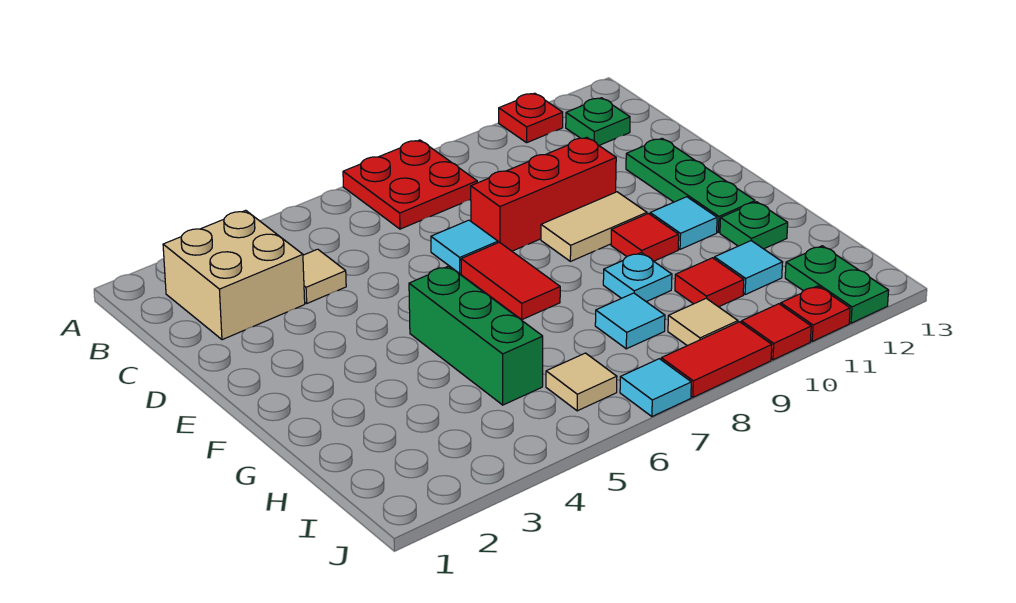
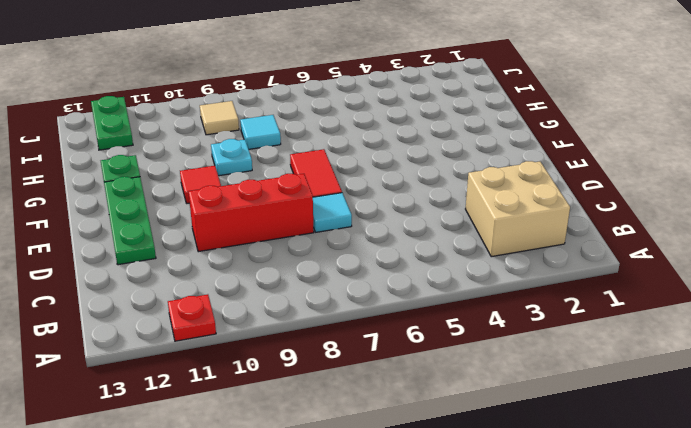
none -> red 2x2 plate [343,140,477,229]
none -> green 1x1 plate [566,98,630,145]
none -> tan 1x1 tile [303,249,346,303]

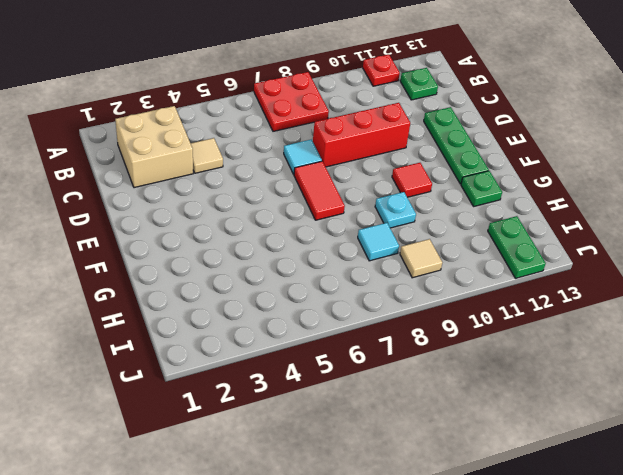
none -> tan 1x2 tile [541,192,647,261]
none -> green 1x3 brick [409,266,543,405]
none -> cyan 1x1 tile [650,197,717,249]

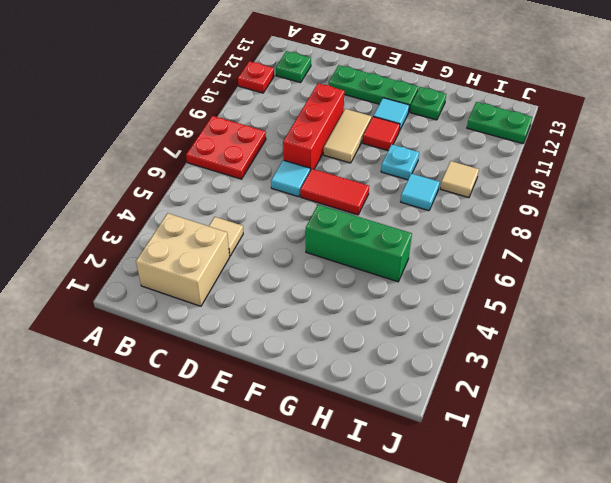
none -> red 1x1 tile [675,258,744,307]
none -> cyan 1x1 tile [714,241,783,295]
none -> tan 1x1 tile [546,353,617,411]

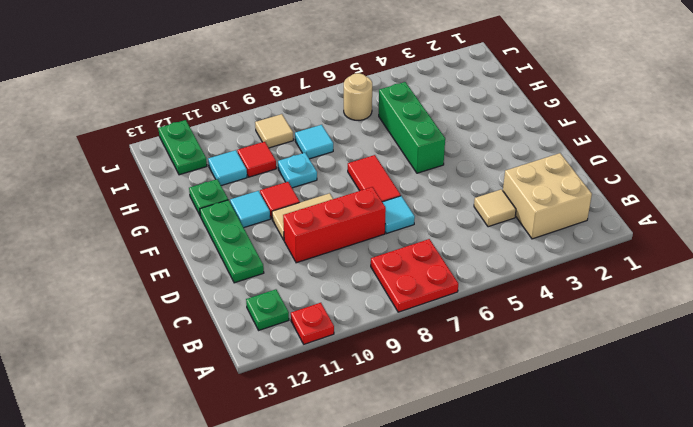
tan 1x1 round brick [344,73,372,120] -> tan 1x1 tile [546,353,617,411]
none -> cyan 1x1 tile [620,359,691,416]
none -> red 1x2 tile [661,322,772,397]
none -> red 1x1 tile [741,304,811,360]

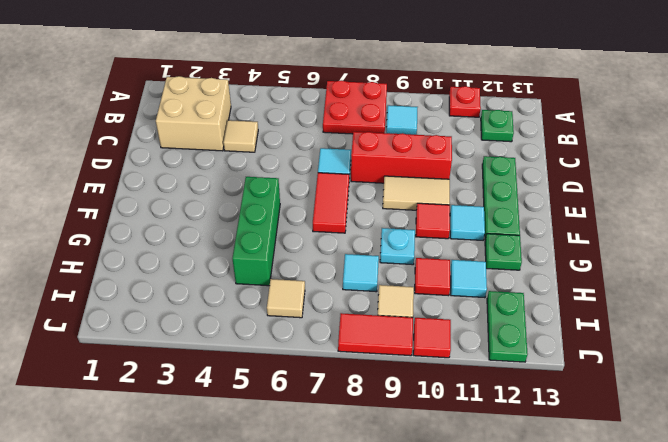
cyan 1x1 tile [386,105,418,135] -> cyan 1x1 tile moved to [620,359,691,416]
none -> red 1x1 plate [781,286,850,341]

